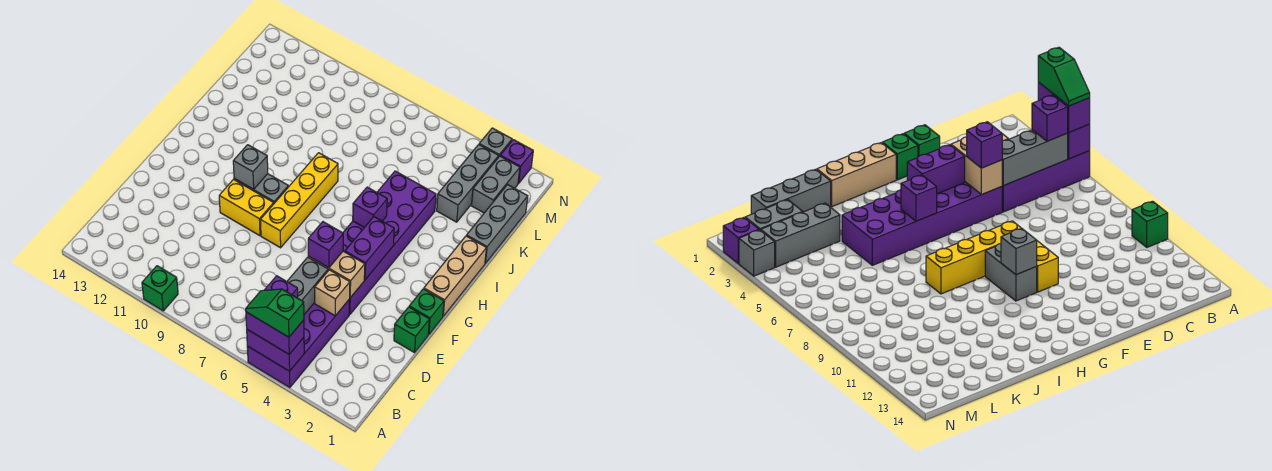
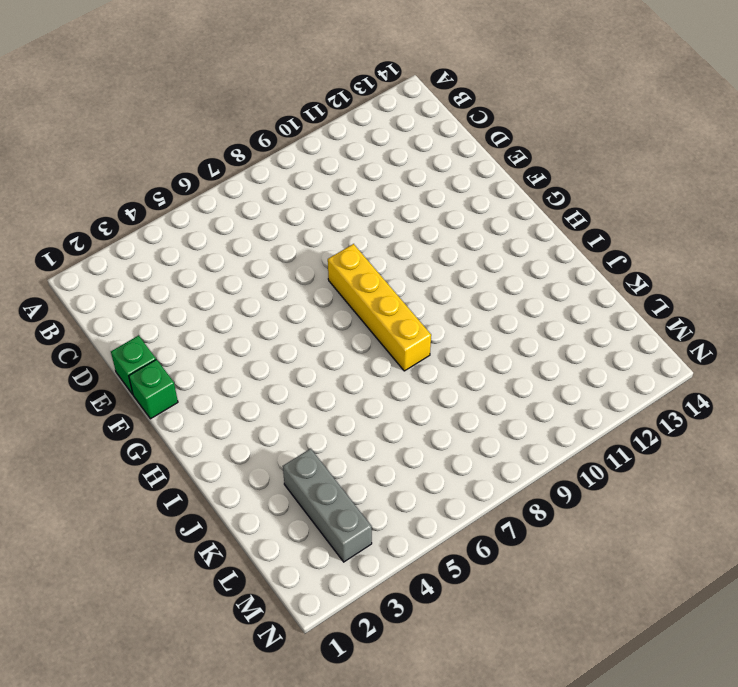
none -> purple 2x4 brick [247,299,350,388]
none -> green 1x1 brick [142,266,178,311]
none -> purple 2x6 brick [343,171,436,315]

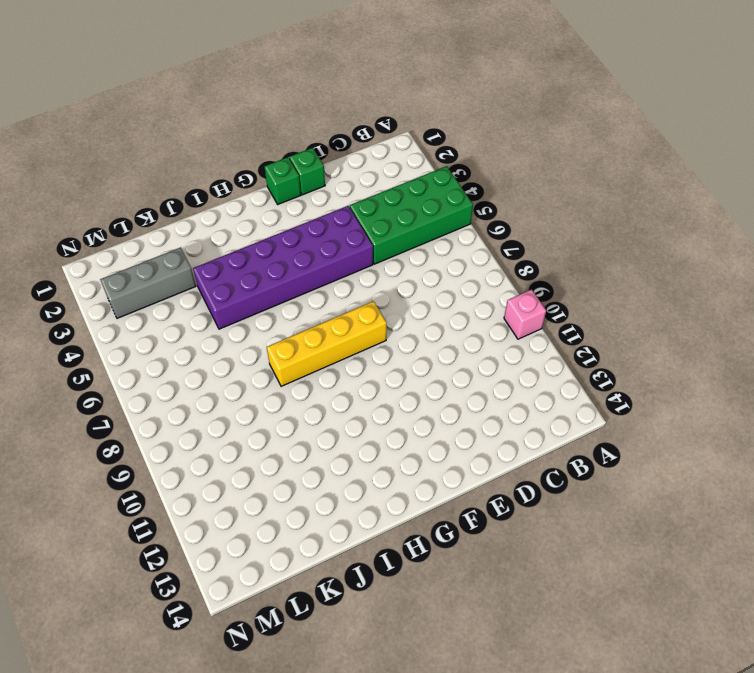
green 2x4 brick [350,166,473,264] -> purple 2x4 brick [247,299,350,388]
pink 1x1 brick [504,289,546,339] -> green 1x1 brick [142,266,178,311]
none -> yellow 1x2 brick [219,179,274,236]
none -> tan 1x3 brick [424,236,486,316]
none -> grey 1x2 brick [234,174,288,203]

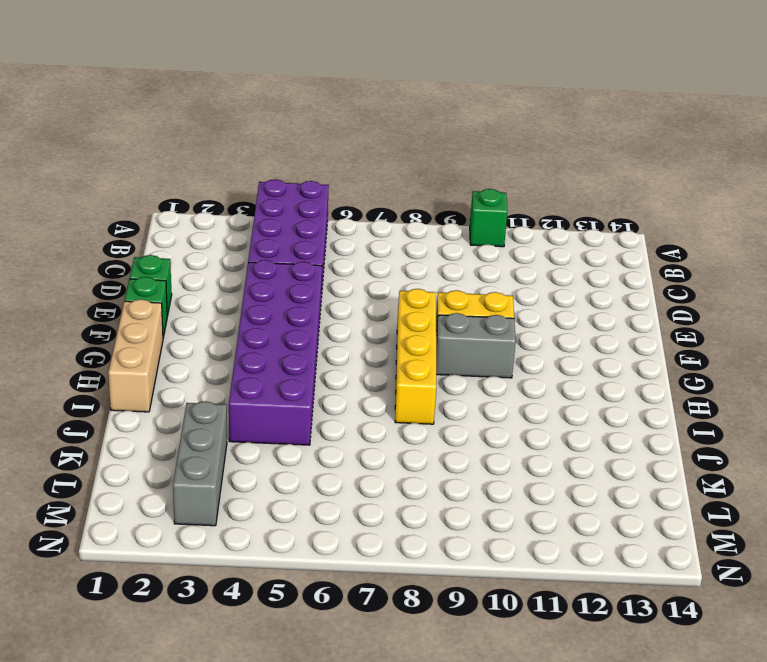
none -> grey 1x3 brick [467,185,528,263]
none -> grey 1x2 brick [471,156,520,213]
none -> purple 1x1 brick [500,140,533,184]

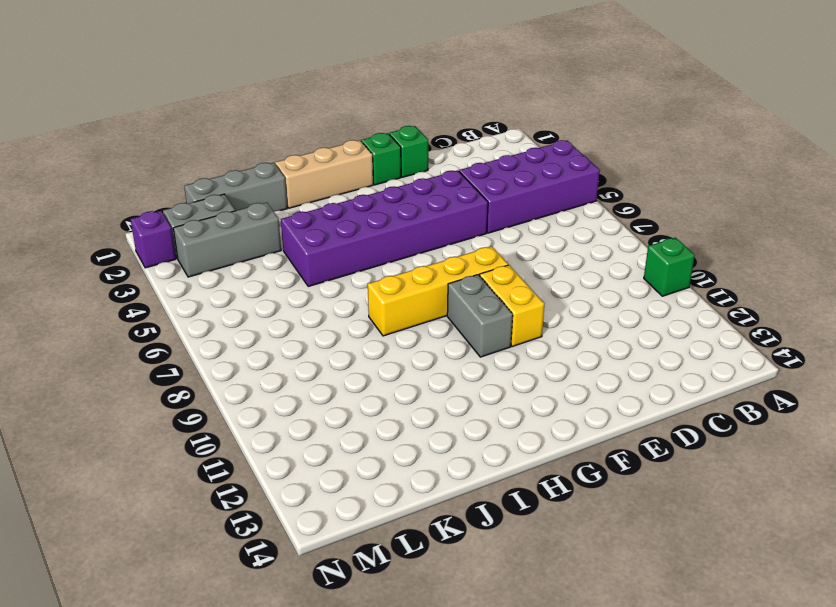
none -> grey 1x1 brick [479,128,512,156]
none -> purple 1x2 brick [247,330,304,371]
none -> grey 1x3 brick [287,257,328,314]

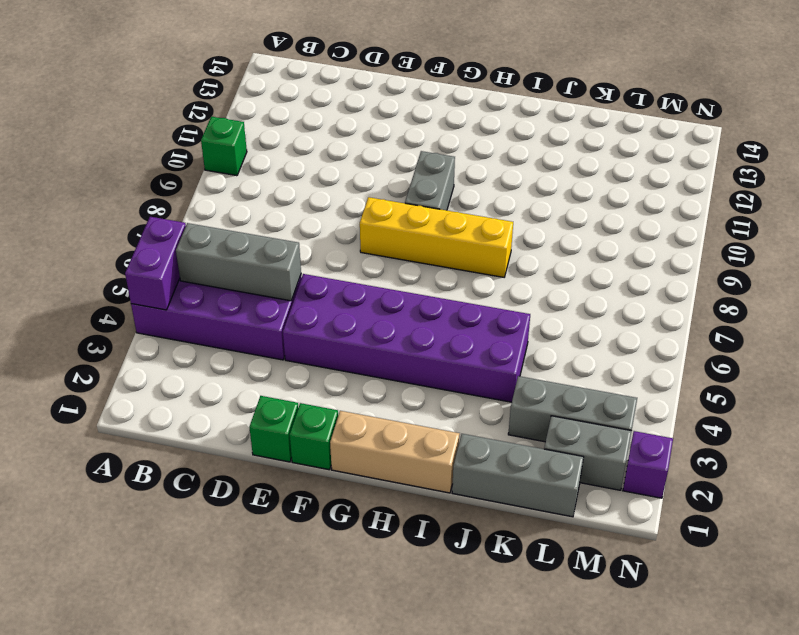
none -> yellow 1x2 brick [219,179,274,236]
none -> grey 1x1 brick [479,128,512,156]
none -> tan 1x1 brick [315,270,350,316]

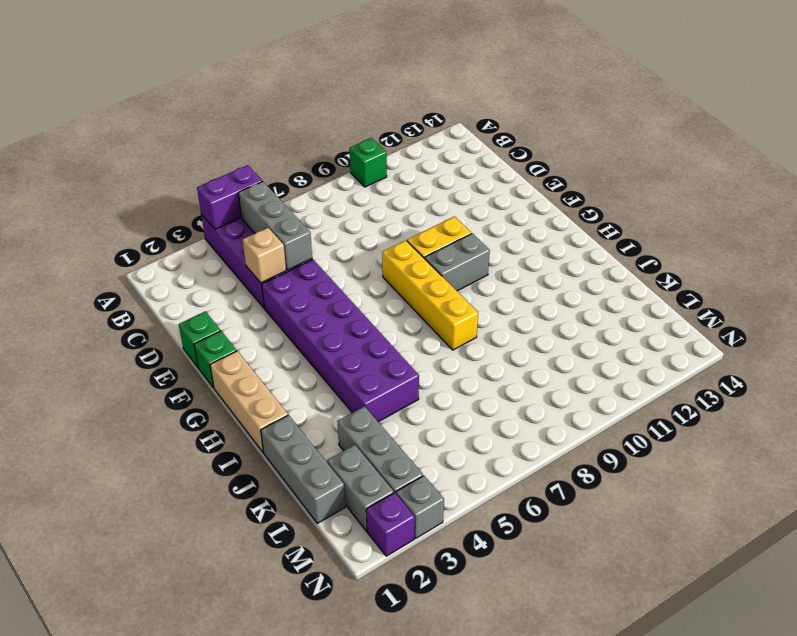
none -> tan 1x2 brick [308,251,365,298]
none -> purple 1x2 brick [345,217,394,280]
none -> grey 1x1 brick [233,145,268,189]

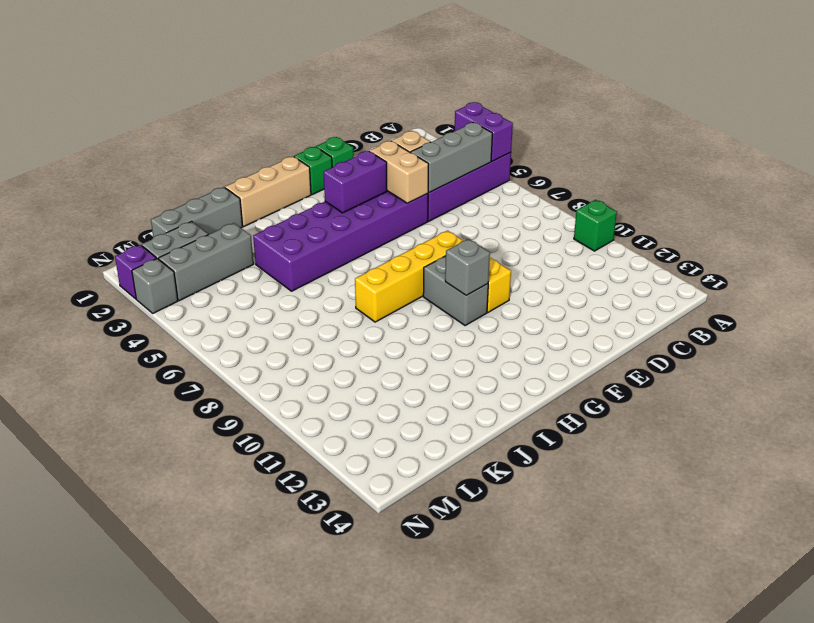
none -> purple 1x1 brick [353,187,387,227]
none -> purple 1x2 brick [246,312,304,354]
none -> purple 1x1 brick [265,276,298,298]

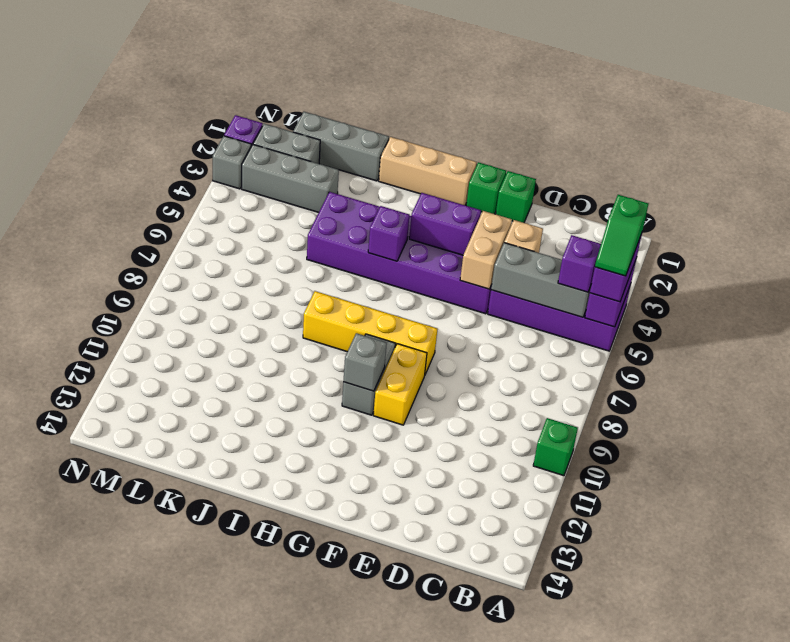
none -> purple 1x1 brick [308,222,343,268]

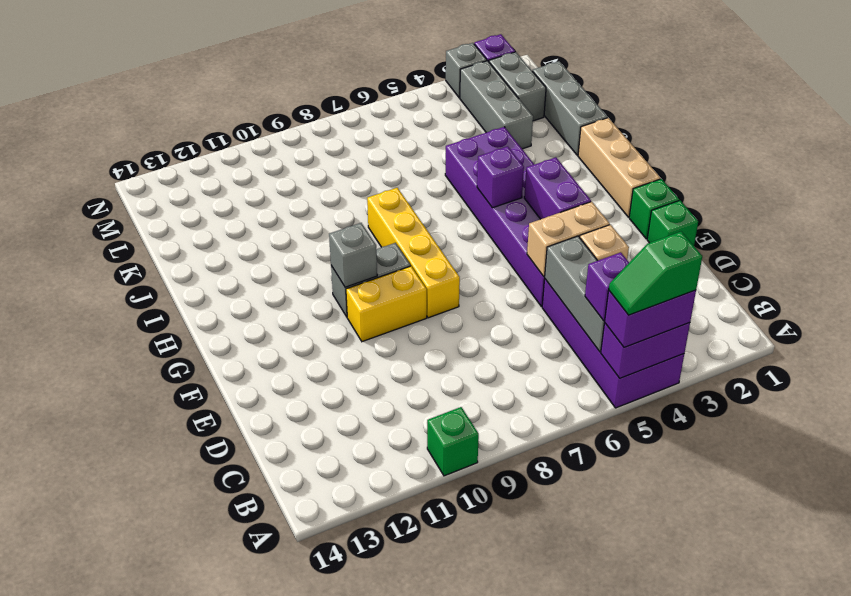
none -> purple 1x1 brick [308,222,343,268]

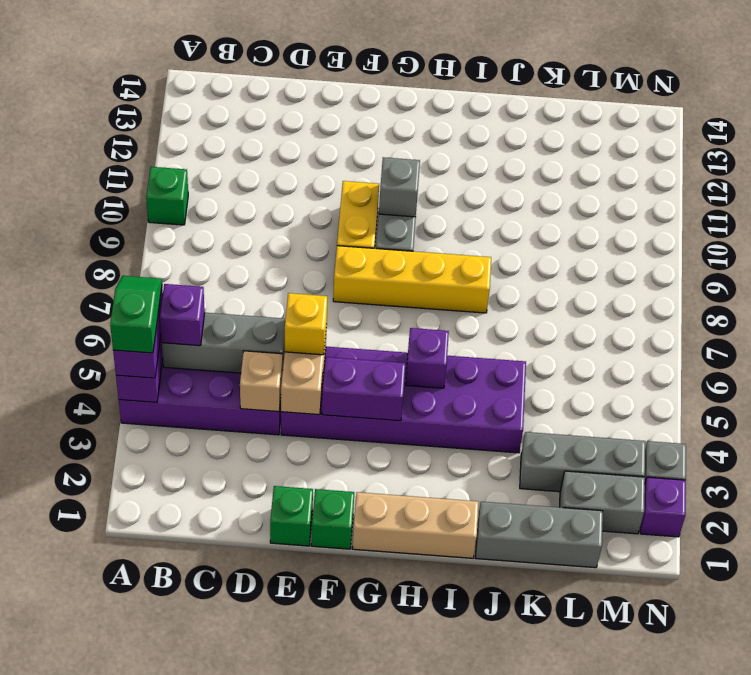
yellow 1x1 brick [285,293,327,355] -> purple 1x1 brick [308,222,343,268]

